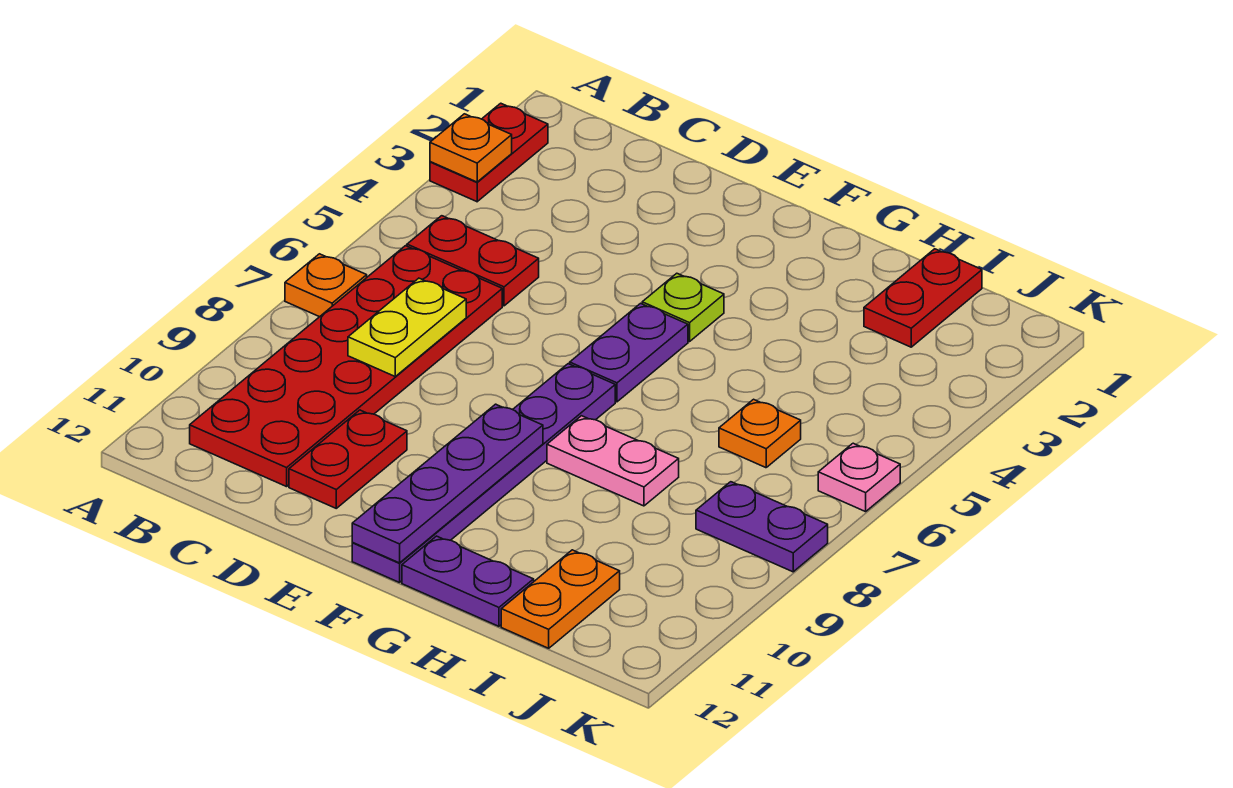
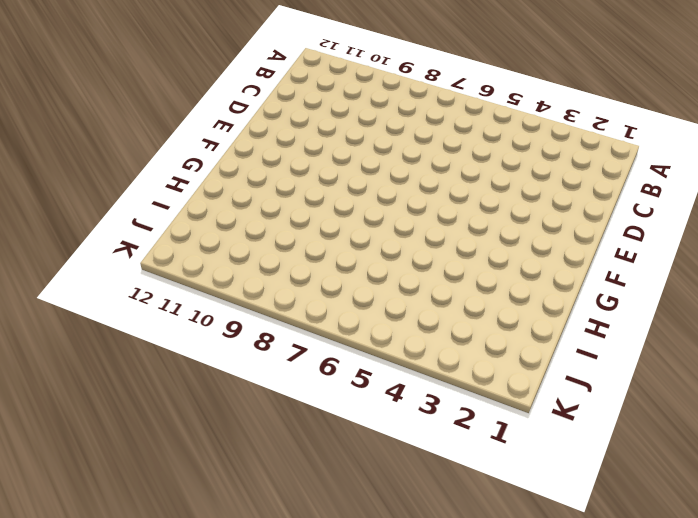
none -> red 1x2 plate [430,103,548,202]
none -> orange 1x1 plate [285,254,367,317]
none -> red 1x2 plate [407,216,539,306]

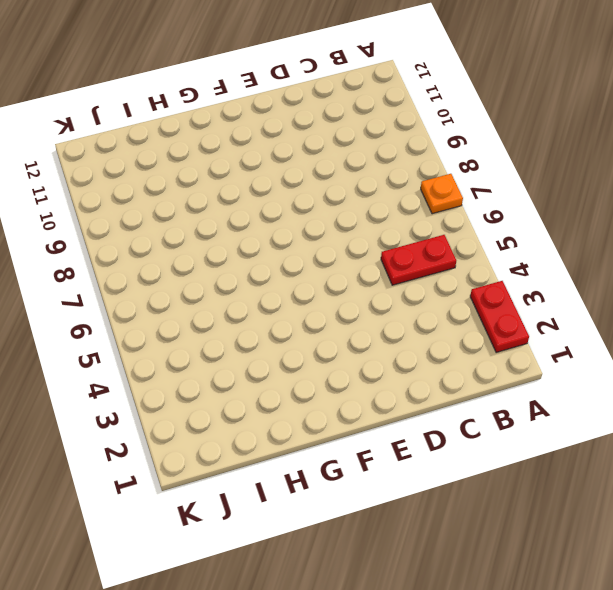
none -> red 2x6 plate [190,246,502,487]
none -> red 1x2 plate [289,410,407,508]
none -> lime 1x1 plate [642,273,724,342]

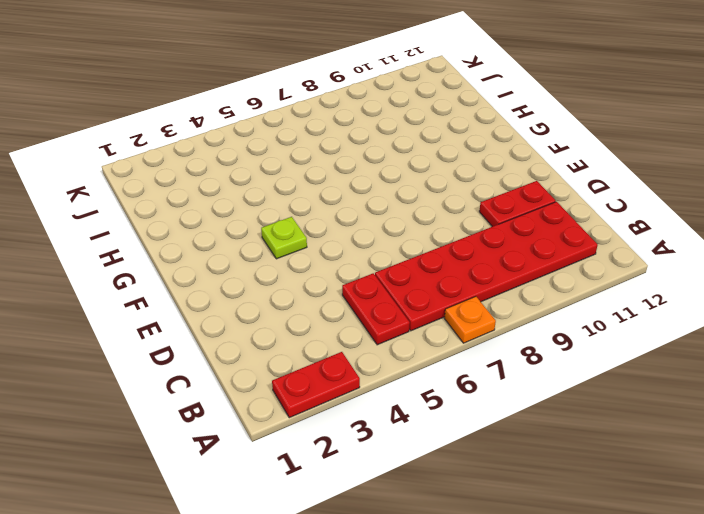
none -> purple 1x2 plate [570,303,688,402]
none -> purple 1x6 plate [352,364,615,583]
none -> pink 1x2 plate [547,416,679,506]

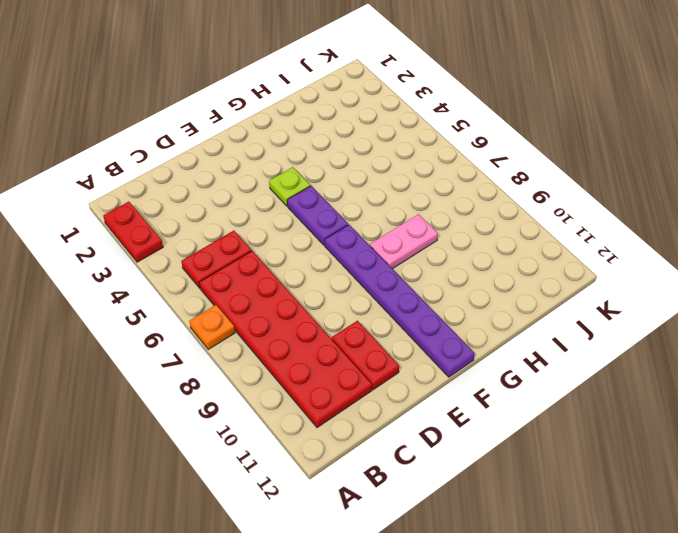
none -> purple 1x2 plate [402,536,534,626]
none -> red 1x2 plate [864,249,982,347]
none -> orange 1x1 plate [719,399,801,468]

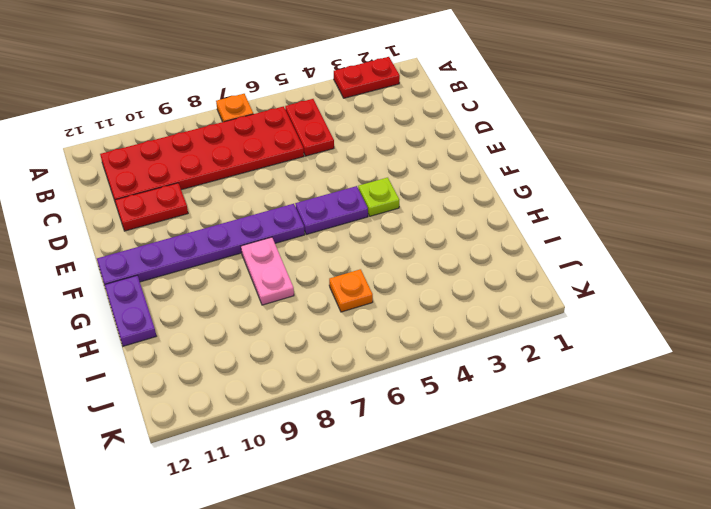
none -> red 1x2 plate [864,249,982,347]
none -> orange 1x2 plate [501,550,620,648]
none -> purple 1x2 plate [696,482,828,572]

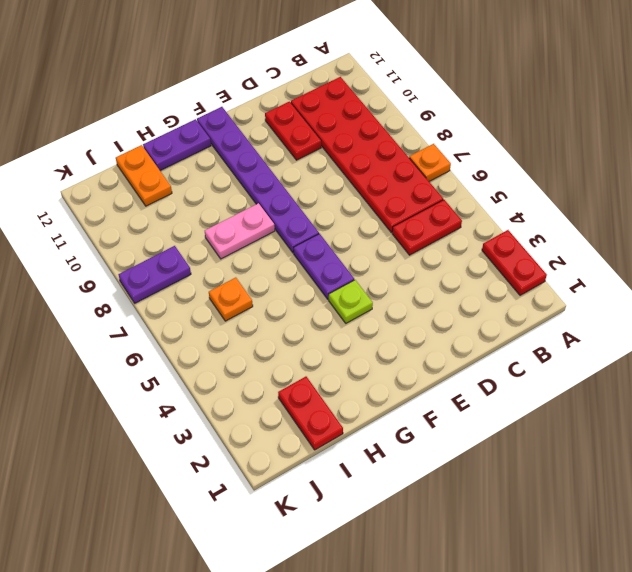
none -> pink 1x1 plate [818,443,900,512]
none -> orange 1x1 plate [430,114,512,182]
none -> yellow 1x2 plate [348,278,466,376]

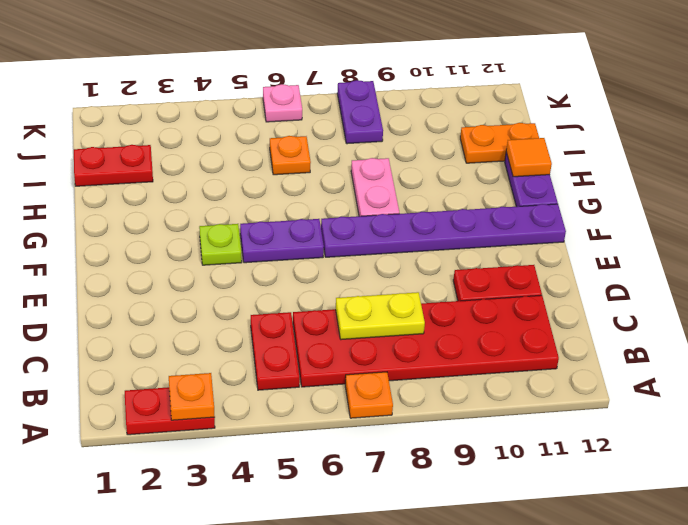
orange 1x1 tile [506,138,552,177] -> none
none -> purple 1x4 plate [352,404,543,563]

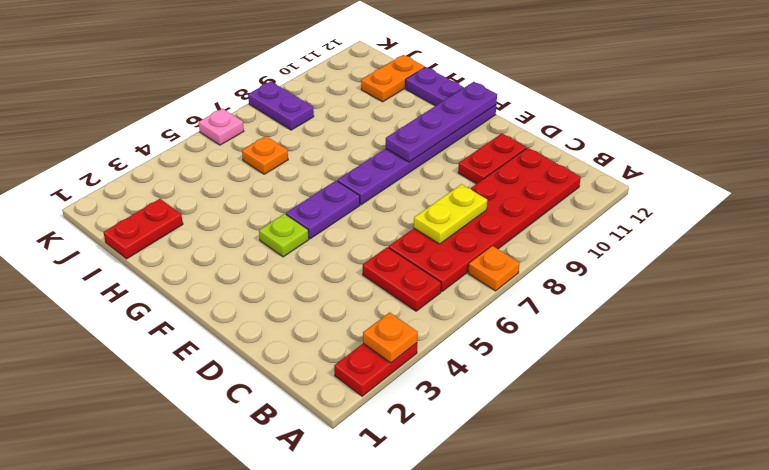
none -> pink 1x2 plate [547,416,679,506]

